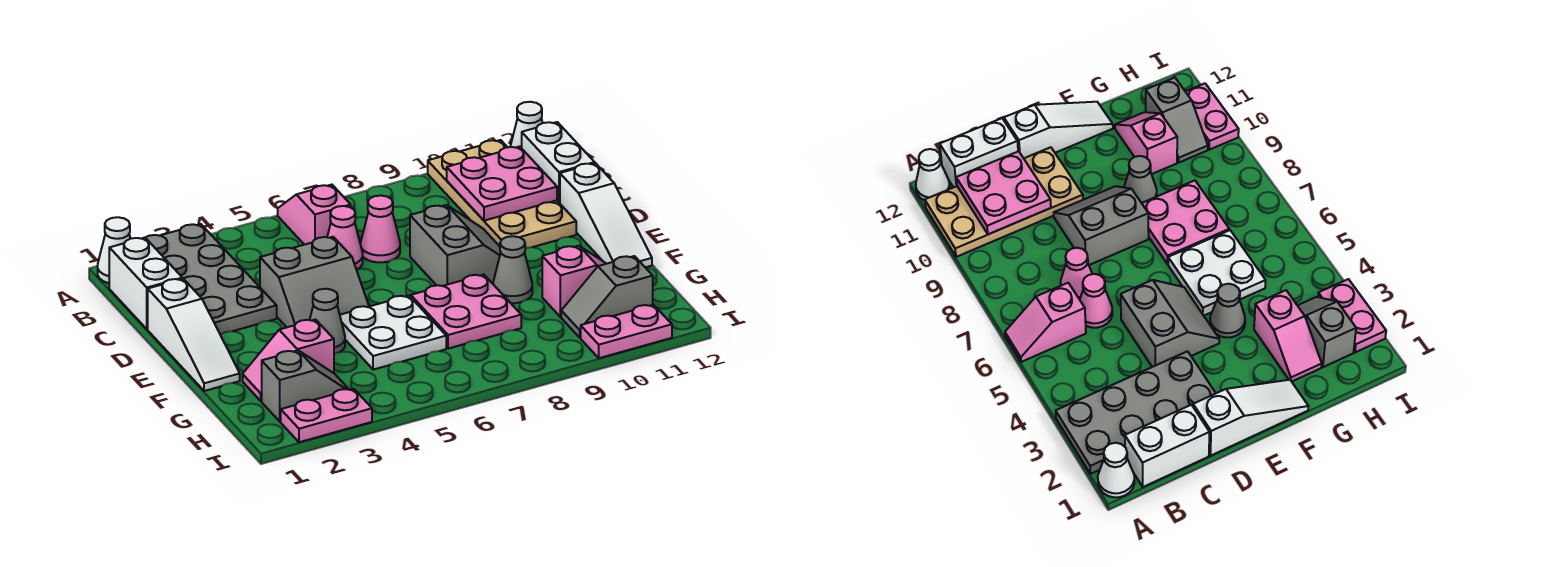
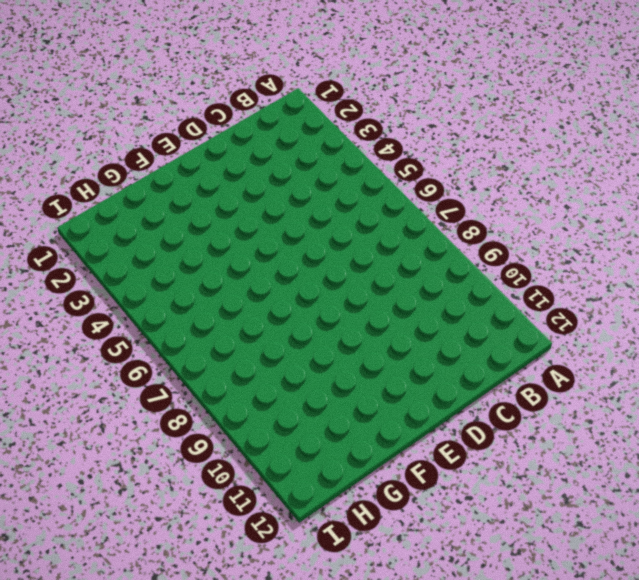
none -> white 1x1 cone [98,217,130,283]
none -> grey 2x4 plate [145,224,277,335]
none -> pink 1x2 slope [278,185,351,245]

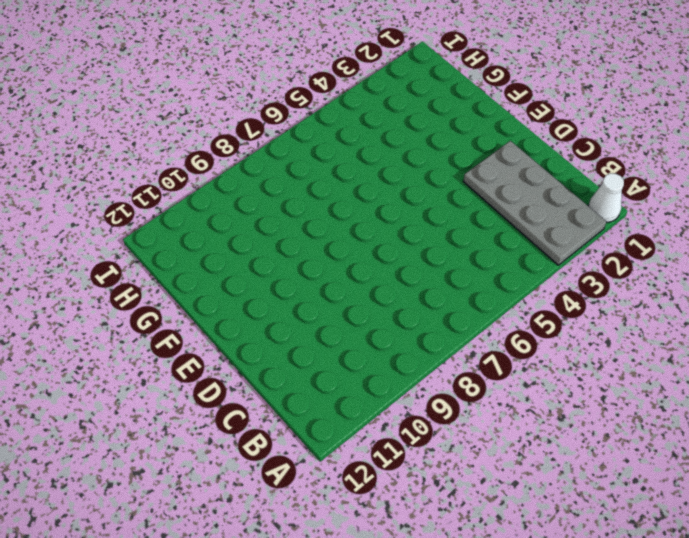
none -> pink 1x2 slope [278,185,351,245]
none -> tan 2x4 plate [428,140,576,248]
none -> white 1x1 cone [510,102,543,148]

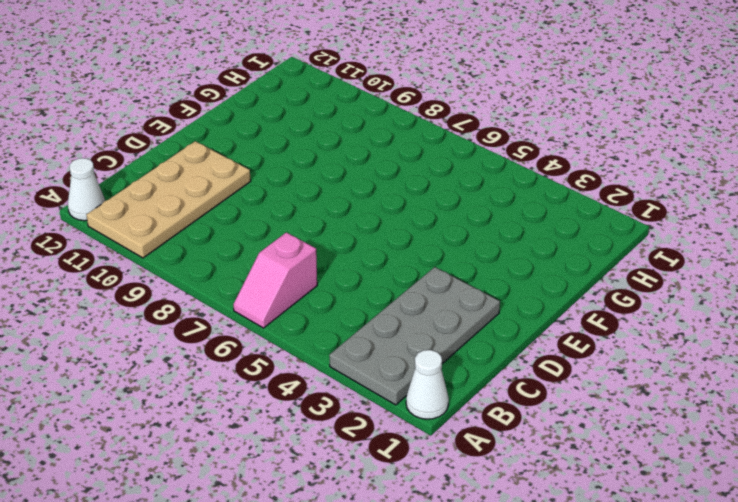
none -> white 1x2 brick [109,238,182,329]
none -> white 1x2 brick [522,122,595,203]
none -> pink 1x1 cone [327,206,363,269]

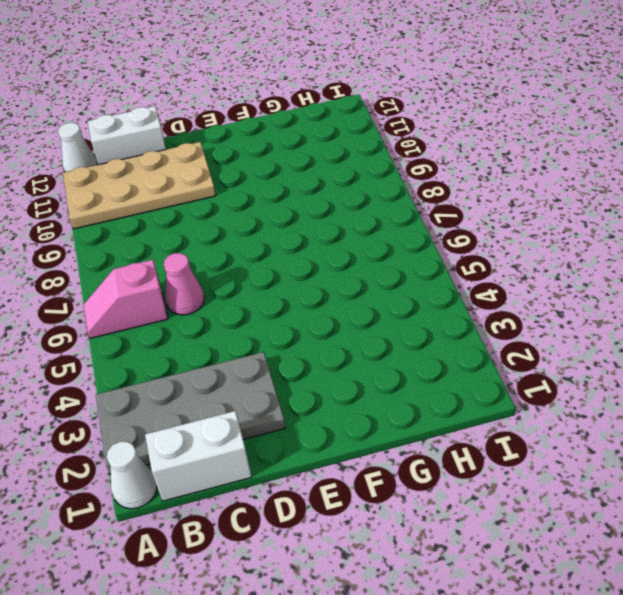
none -> pink 1x1 cone [361,195,400,262]
none -> white 1x3 slope [148,279,240,391]
none -> grey 2x2 slope [260,237,369,327]

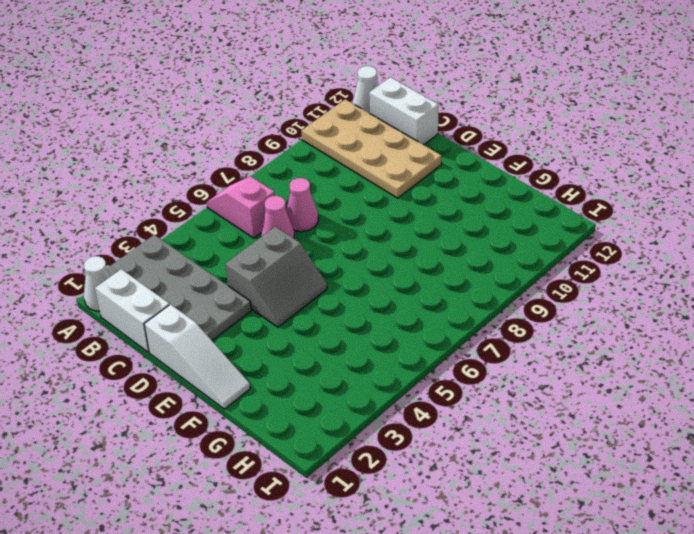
none -> grey 2x2 slope [410,205,501,286]
none -> white 1x3 slope [560,163,652,267]
none -> grey 1x1 cone [310,289,345,354]

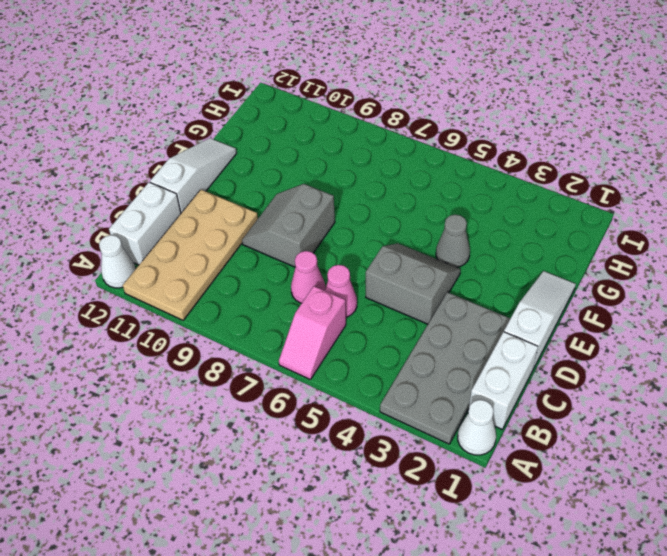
none -> white 2x2 plate [340,296,446,370]
none -> pink 2x2 plate [411,274,521,349]
none -> grey 1x1 cone [493,236,532,303]

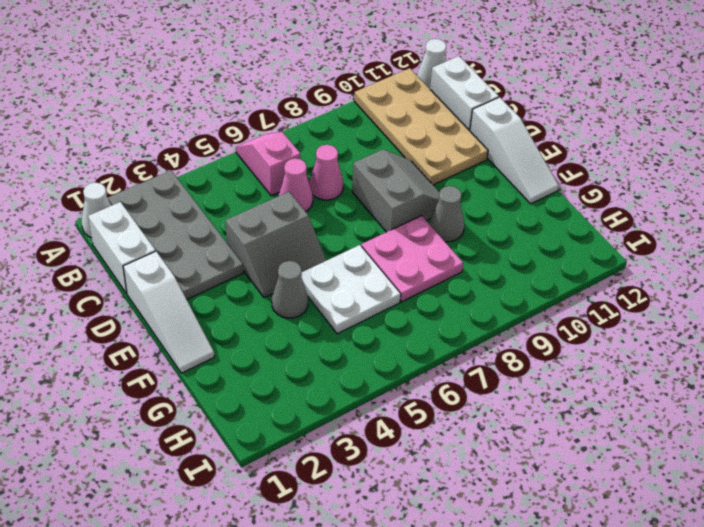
none -> pink 1x2 slope [243,320,334,401]
none -> pink 1x2 slope [542,246,606,317]
none -> grey 1x2 slope [262,350,349,422]

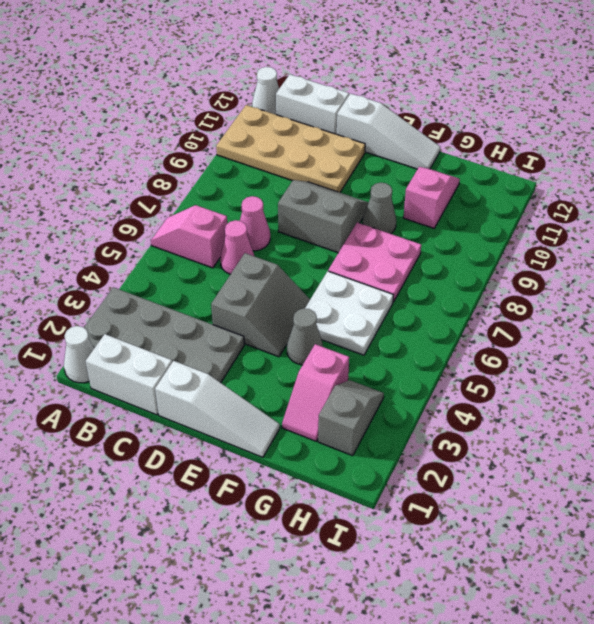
none -> grey 1x2 slope [561,256,653,338]
none -> pink 1x2 plate [281,389,372,442]
none -> pink 1x2 plate [581,305,672,358]

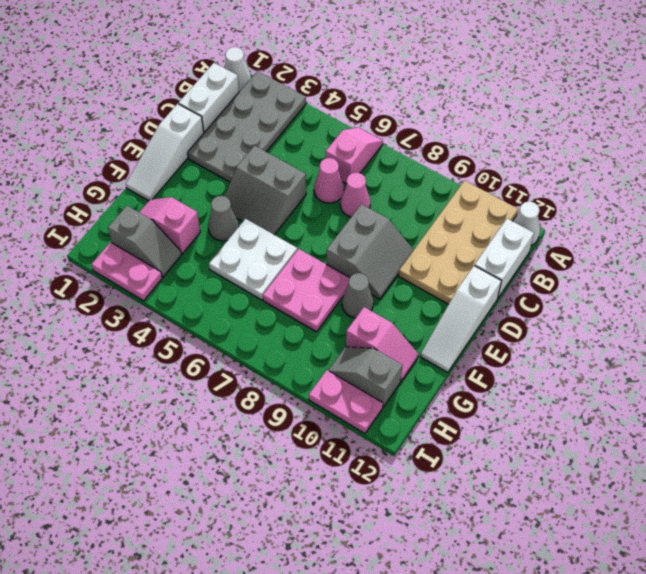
none -> pink 2x2 plate [447,147,557,221]

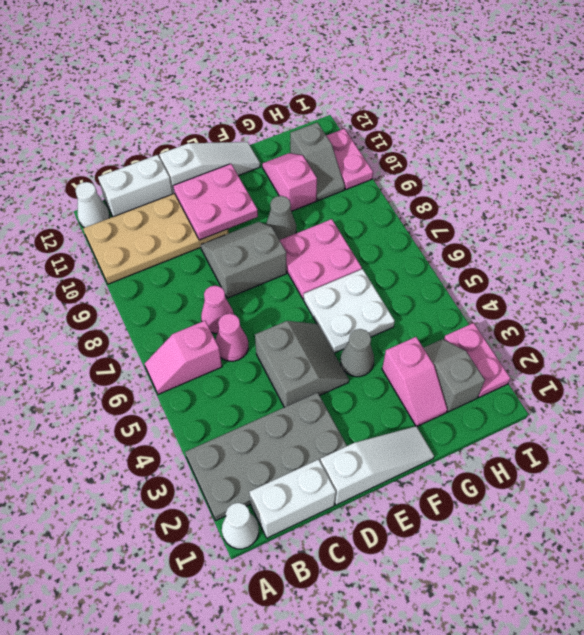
pink 2x2 plate [173,164,258,240] -> pink 2x2 plate moved to [447,147,557,221]

